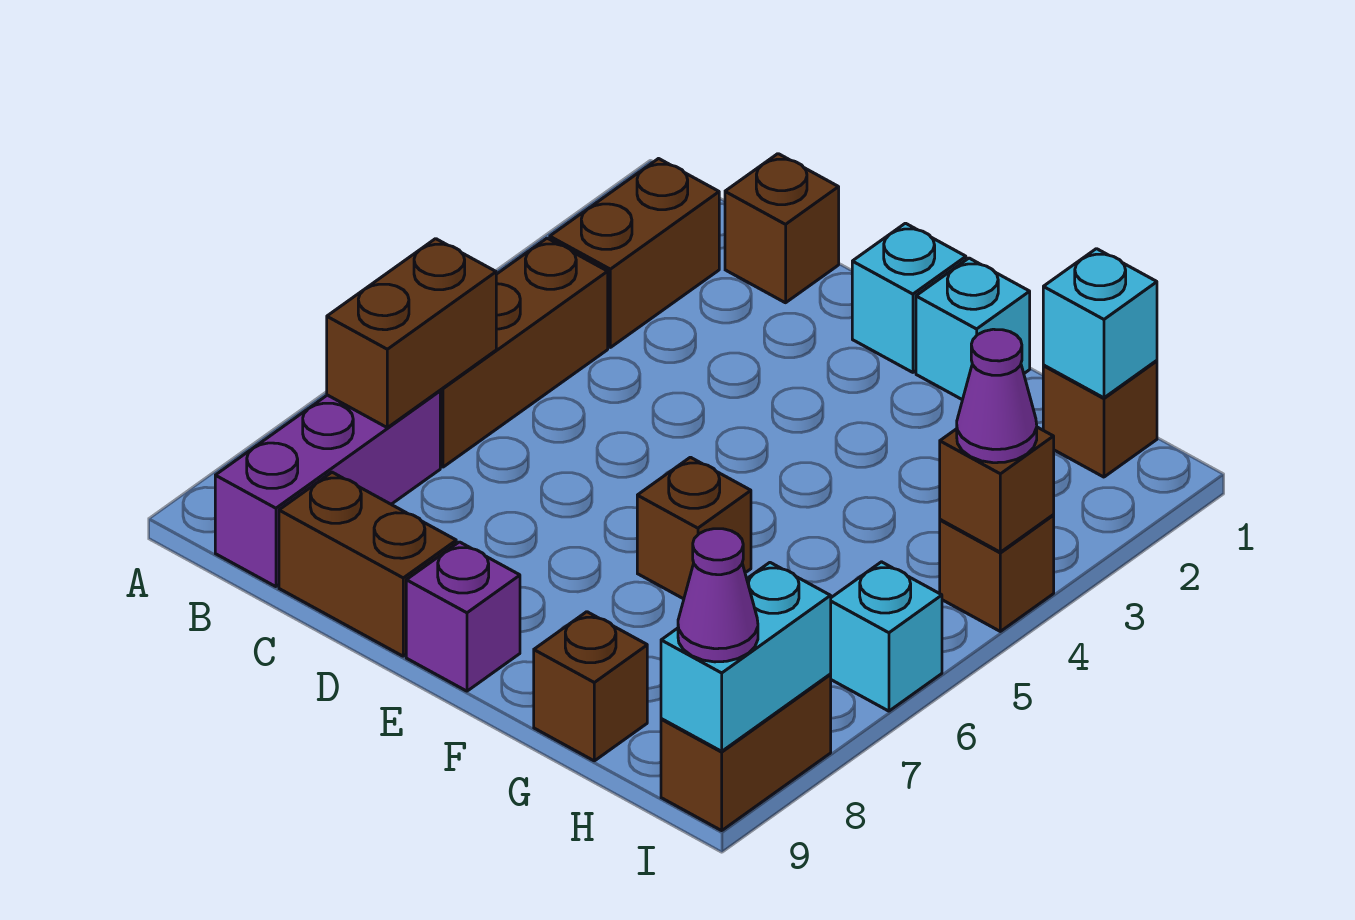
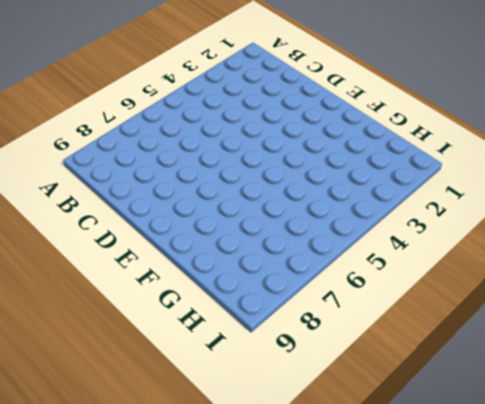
none -> brown 1x2 brick [550,159,719,347]
none -> brown 1x3 brick [440,238,608,467]
none -> purple 1x3 brick [215,391,440,587]

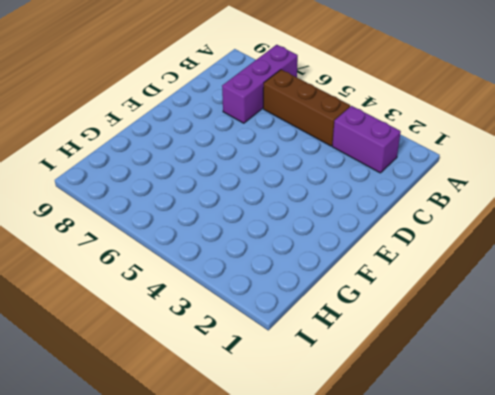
purple 1x3 brick [222,45,298,123] -> purple 1x3 brick turned to [215,391,440,587]
purple 1x2 brick [332,106,401,173] -> brown 1x2 brick [550,159,719,347]
none -> brown 1x1 brick [725,154,839,303]
none -> brown 1x2 brick [279,472,456,656]
none -> cyan 1x1 brick [852,223,966,372]

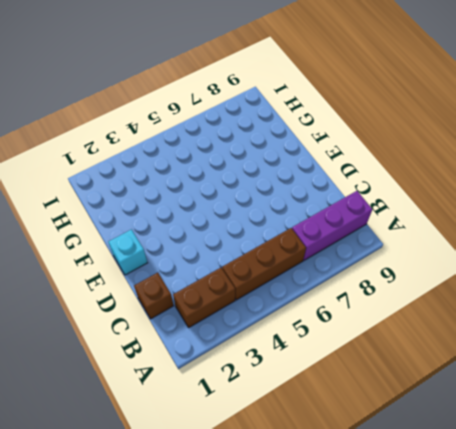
none -> brown 1x2 brick [279,472,456,656]
none -> purple 1x1 brick [406,542,520,691]
none -> cyan 1x1 brick [916,258,1030,400]

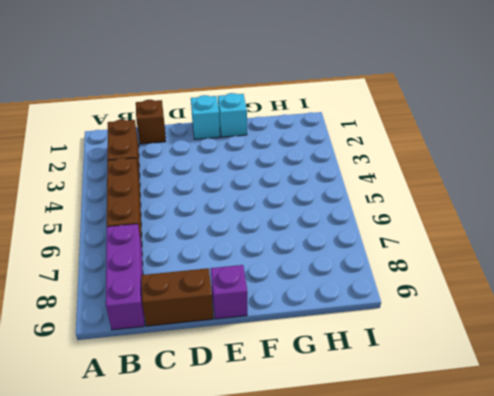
none -> brown 1x1 brick [637,457,751,599]
none -> brown 1x1 brick [534,612,647,761]
none -> brown 1x1 brick [1043,361,1157,477]

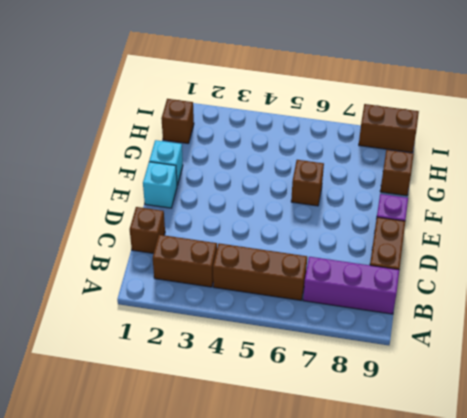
none -> brown 1x1 brick [940,515,1054,631]
none -> cyan 1x1 brick [830,562,942,711]
none -> brown 1x2 brick [327,239,496,428]

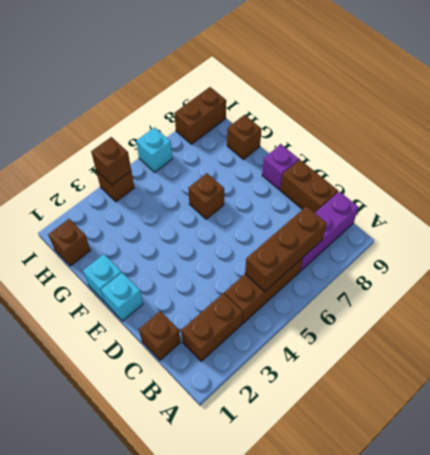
brown 1x3 brick [245,206,327,292] -> brown 1x2 brick [327,239,496,428]
none -> cyan 1x1 brick [1043,249,1157,398]
none -> cyan 1x2 brick [661,563,831,751]
none -> purple 1x1 cone [957,329,1037,463]

